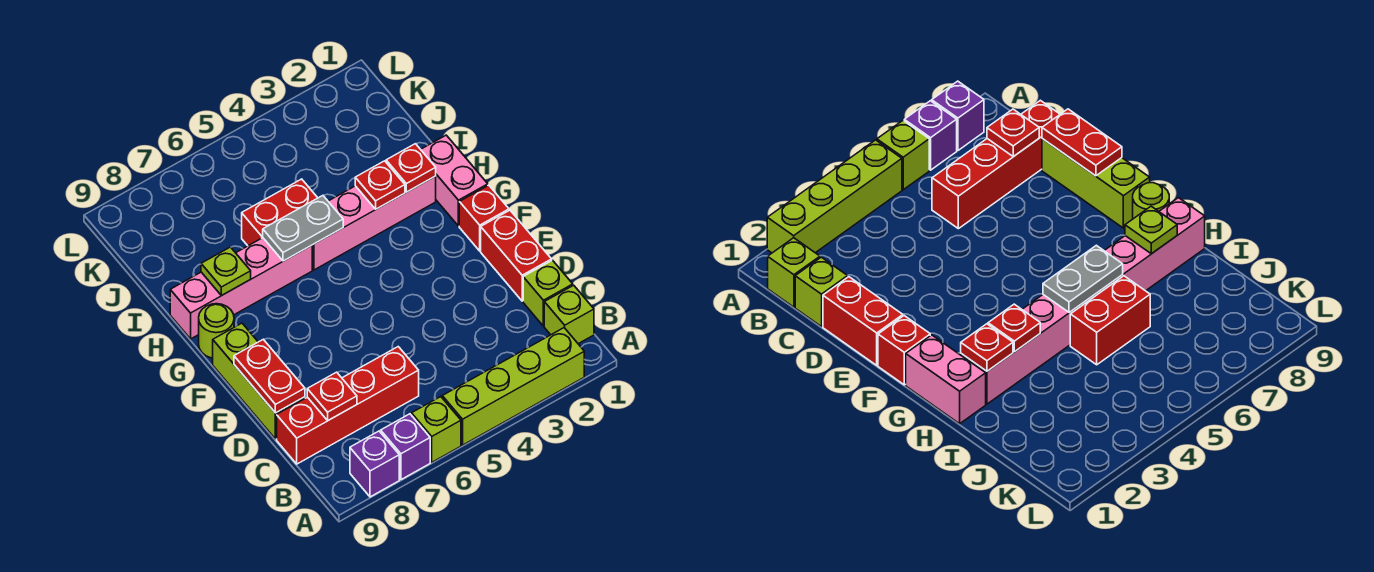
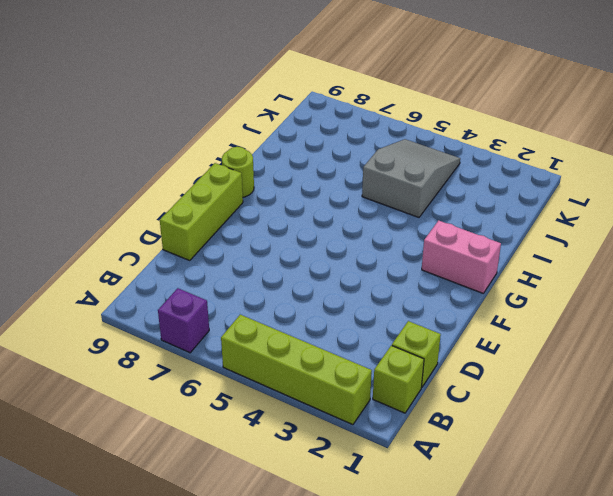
pink 1x2 brick [422,220,501,293] -> pink 1x2 brick turned to [421,135,488,226]
grey 2x3 slope [362,139,460,217] -> red 1x2 brick [242,179,317,246]
none -> lime 1x1 brick [412,397,461,462]
none -> purple 1x1 brick [350,431,399,497]
none -> red 1x4 brick [277,347,419,464]

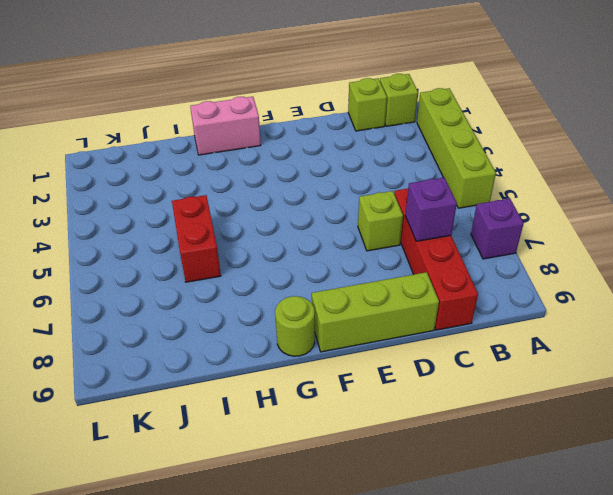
purple 1x1 brick [405,178,457,241] -> purple 1x1 brick moved to [350,431,399,497]
lime 1x1 brick [358,191,403,251] -> lime 1x1 brick moved to [412,397,461,462]
none -> red 1x2 brick [481,210,552,301]
none -> red 1x1 brick [459,185,509,251]
none -> pink 1x4 brick [312,176,436,270]

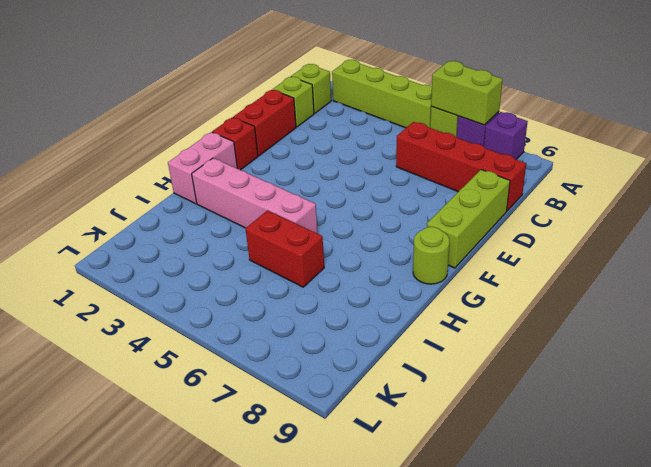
lime 1x2 brick [431,61,502,125] -> none
none -> pink 1x4 brick [170,238,312,339]
none -> red 1x1 plate [307,372,357,420]
none -> red 1x2 plate [234,339,305,413]

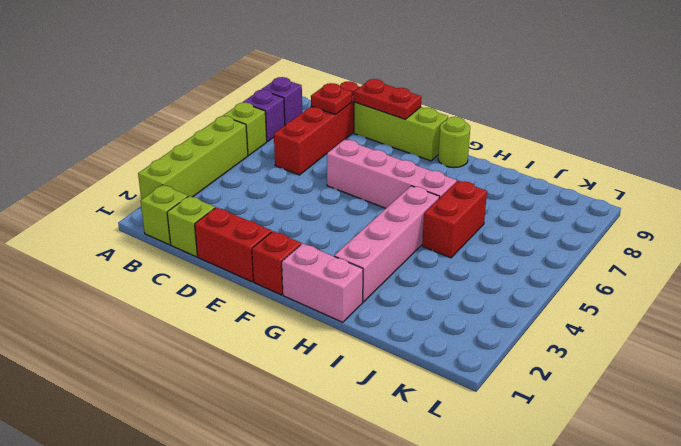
pink 1x4 brick [327,139,457,208] -> pink 1x4 brick turned to [170,238,312,339]
none -> red 1x1 plate [386,144,436,192]
none -> red 1x1 plate [355,161,405,209]
none -> grey 1x2 plate [263,196,343,261]

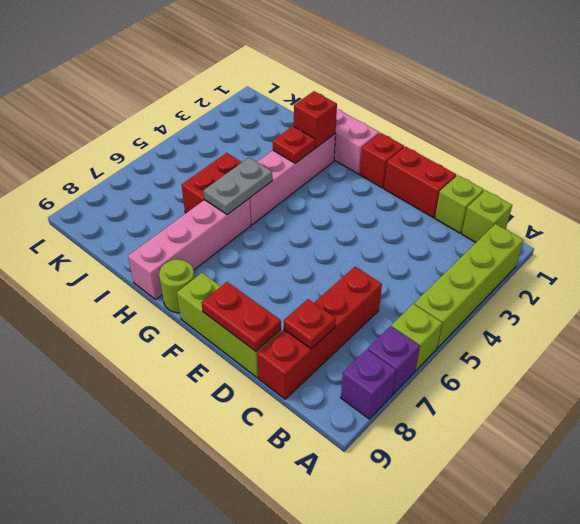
red 1x1 brick [294,91,337,148] -> red 1x1 plate [386,144,436,192]
none -> lime 1x1 plate [201,247,251,295]

